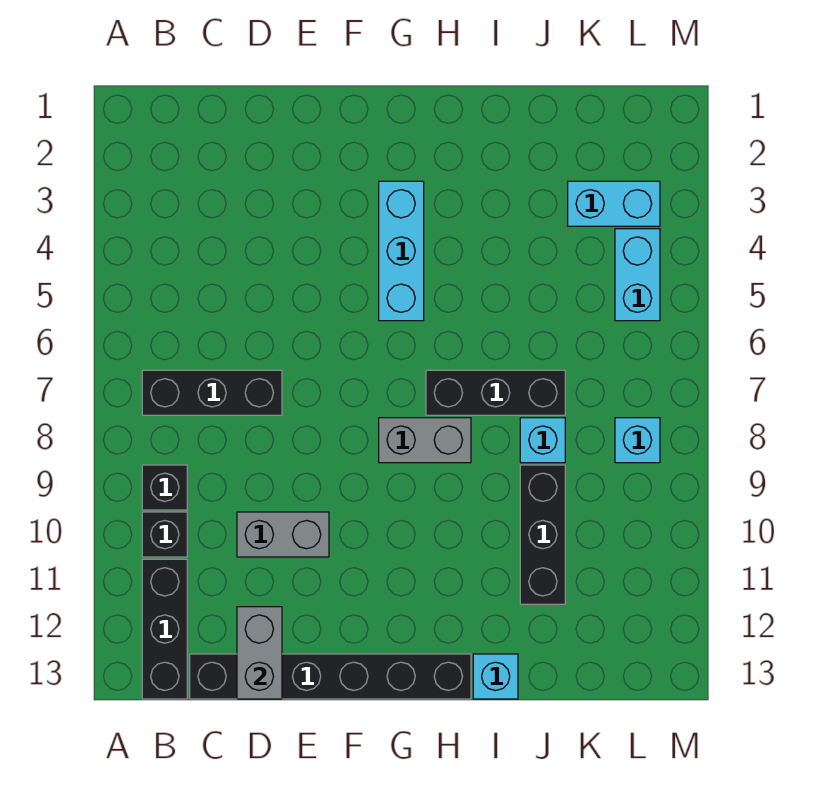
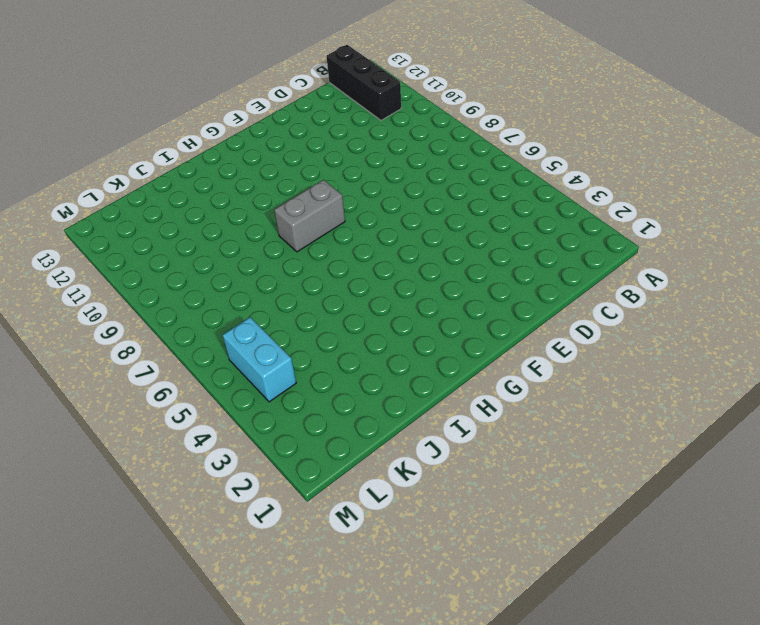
none -> black 1x3 brick [142,370,282,415]
none -> black 1x1 brick [142,465,187,510]
none -> black 1x1 brick [142,512,187,557]

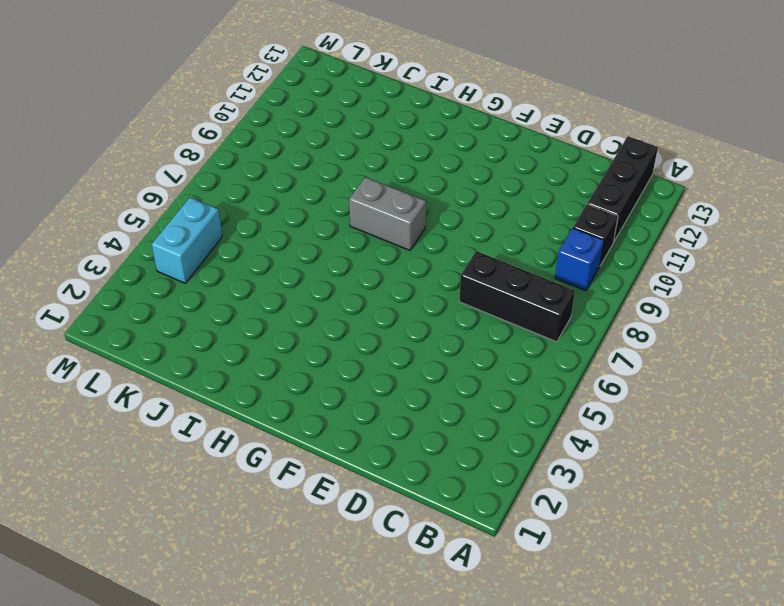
blue 1x1 brick [555,228,604,291] -> black 1x1 brick [142,465,187,510]
none -> black 1x6 brick [190,654,471,699]
none -> grey 1x2 brick [237,512,329,557]
none -> cyan 1x3 brick [379,181,424,321]

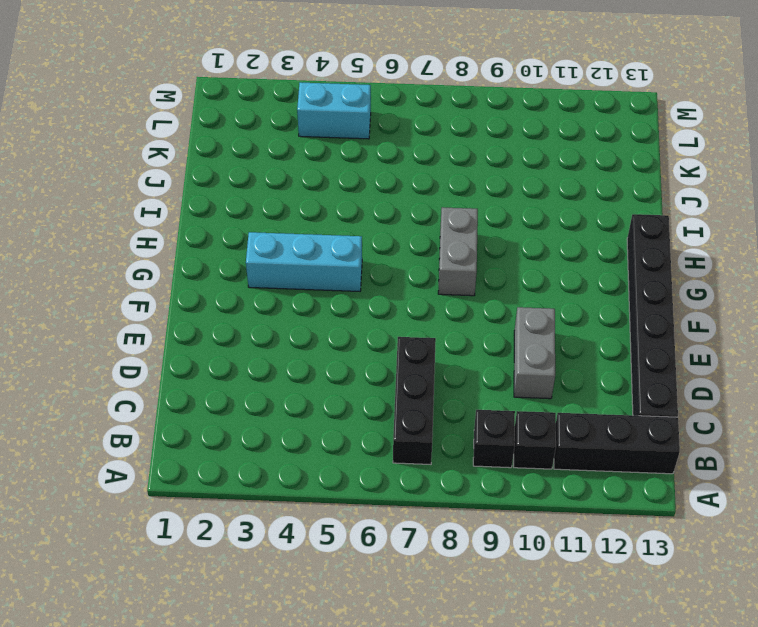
none -> black 1x3 brick [426,370,565,415]
none -> cyan 1x1 brick [473,654,518,699]
none -> cyan 1x1 brick [520,418,565,463]

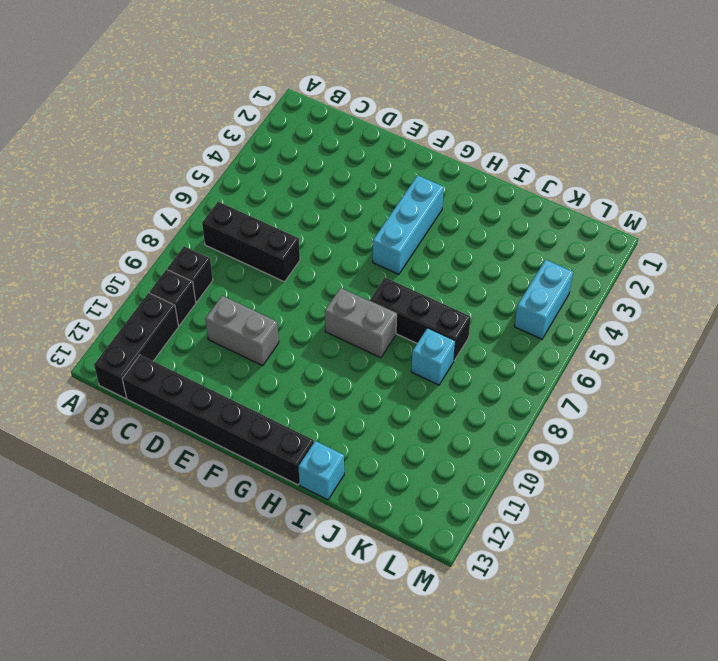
none -> black 1x3 brick [520,465,565,604]
none -> cyan 1x2 brick [568,181,660,226]
none -> cyan 1x1 brick [615,418,660,463]

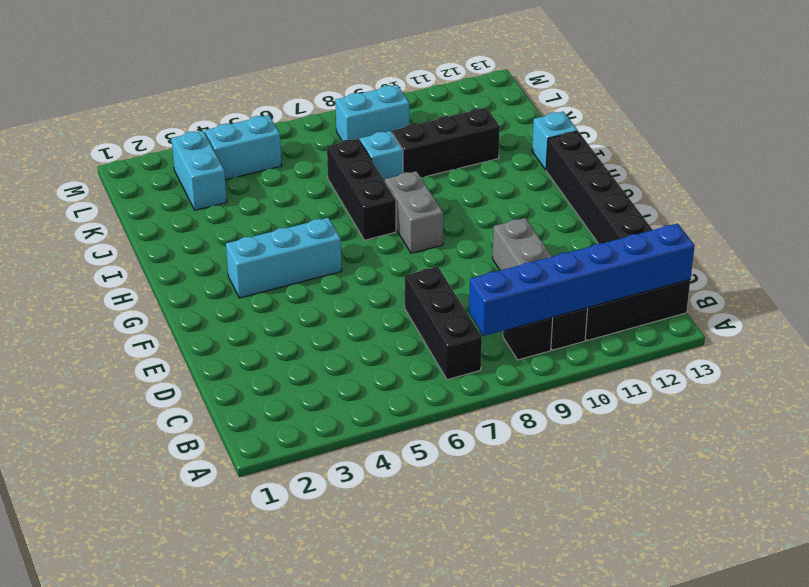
blue 1x6 brick [469,223,695,336] -> none
cyan 1x2 brick [335,85,409,141] -> cyan 1x1 brick [615,418,660,463]
none -> grey 1x2 brick [237,607,282,699]

